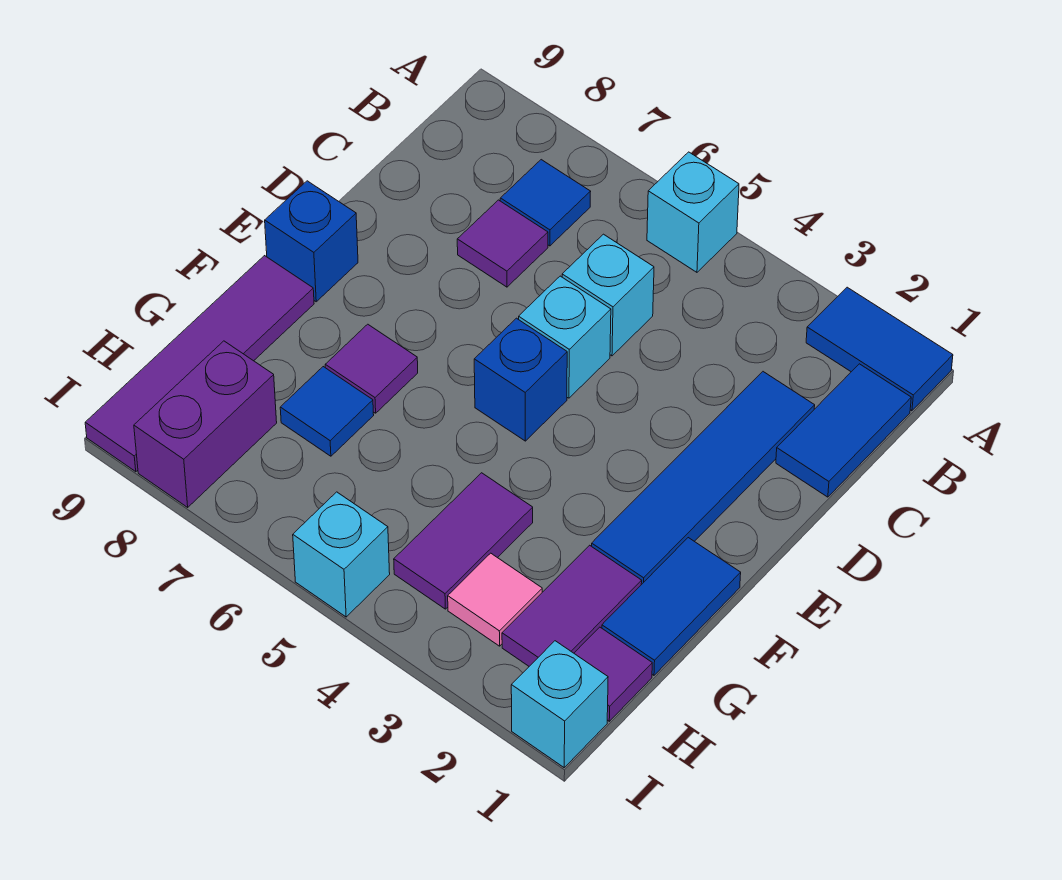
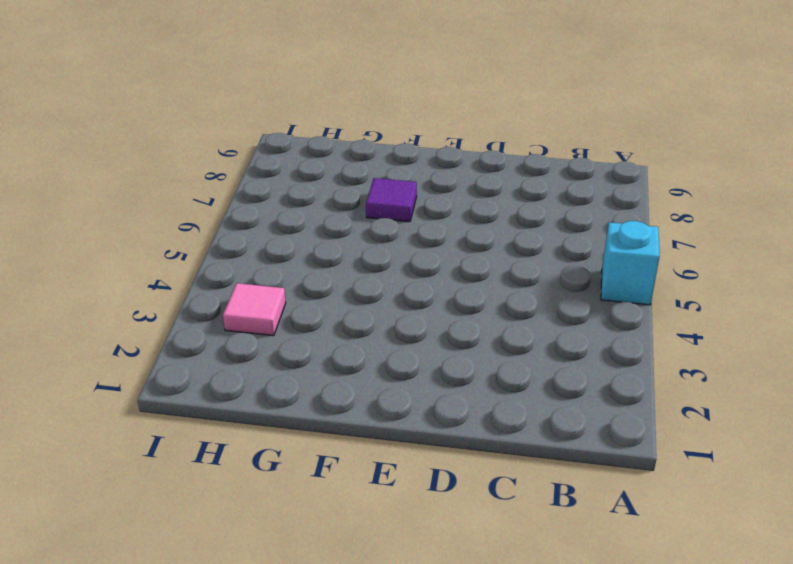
none -> blue 1x2 tile [806,287,953,411]
none -> blue 1x2 tile [776,364,911,497]
none -> blue 1x1 tile [500,160,591,246]

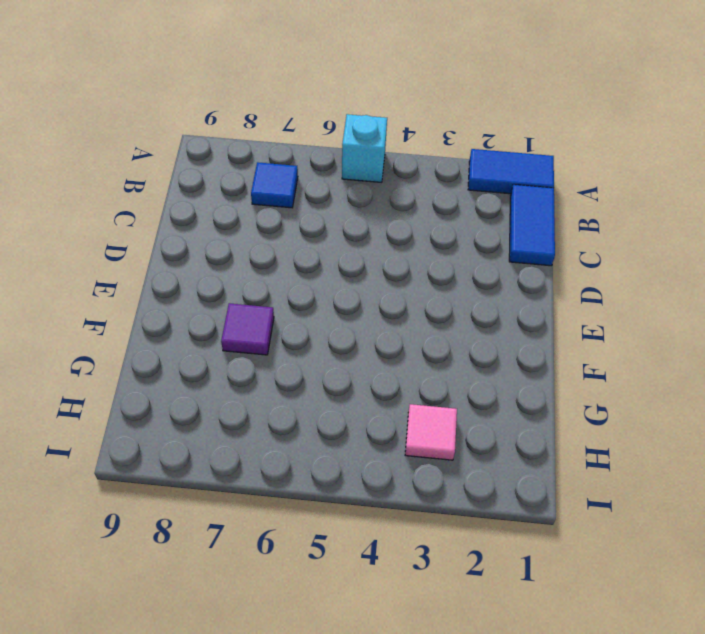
none -> blue 1x4 tile [592,372,815,585]
none -> cyan 1x1 brick [562,234,654,356]
none -> purple 1x1 tile [457,200,548,287]

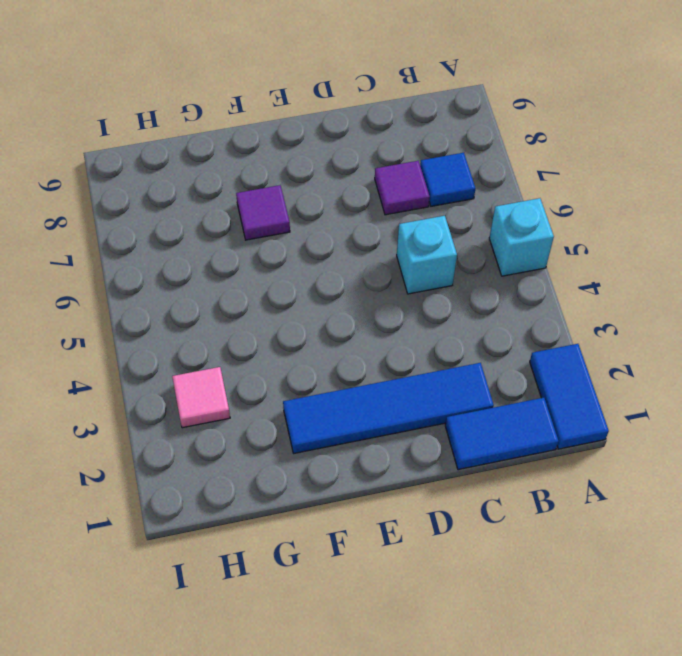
none -> cyan 1x1 brick [519,276,611,398]
none -> blue 1x1 brick [474,318,567,441]
none -> blue 1x1 brick [265,181,358,302]

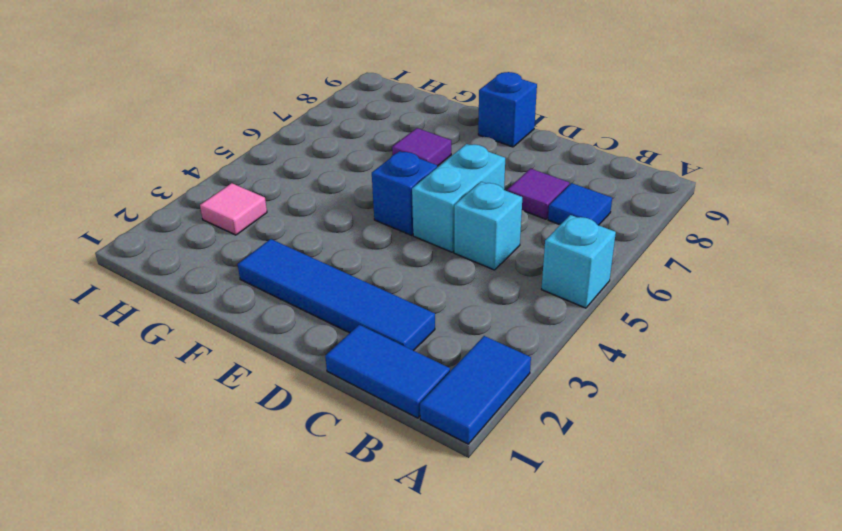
cyan 1x2 brick [412,144,505,252] -> cyan 1x1 brick [519,276,611,398]
none -> blue 1x2 tile [602,538,741,675]
none -> purple 1x4 tile [85,256,314,472]
none -> purple 1x2 tile [502,545,642,666]

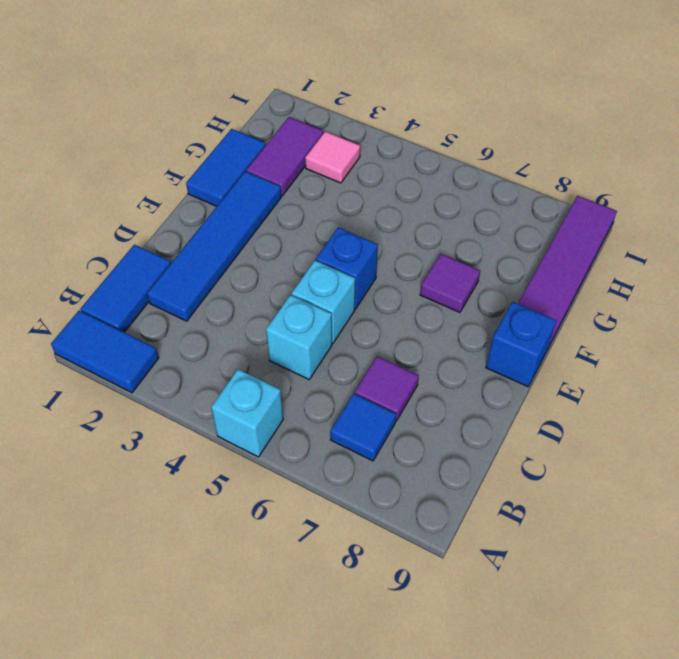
none -> purple 1x2 tile [394,473,533,609]
none -> blue 1x1 tile [280,367,374,456]
none -> purple 1x1 tile [574,627,652,721]

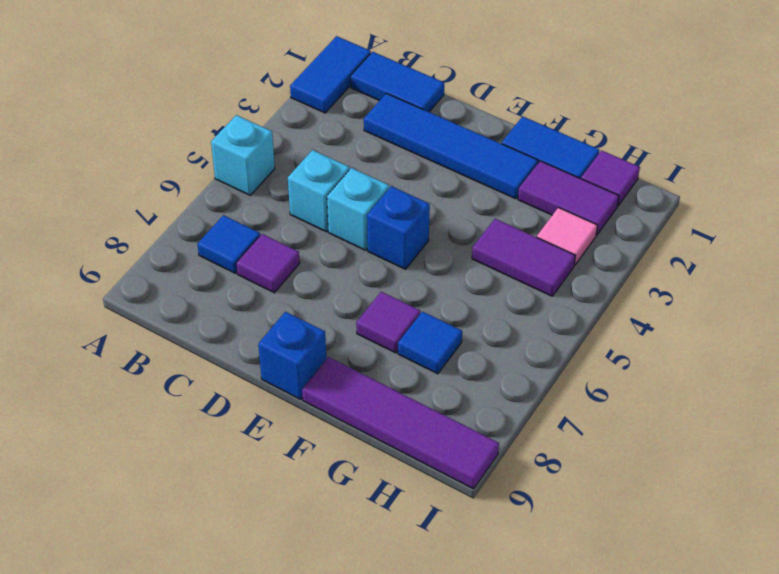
none -> purple 1x2 brick [134,341,277,507]
none -> cyan 1x1 brick [511,641,608,767]
none -> cyan 1x1 brick [293,492,390,617]

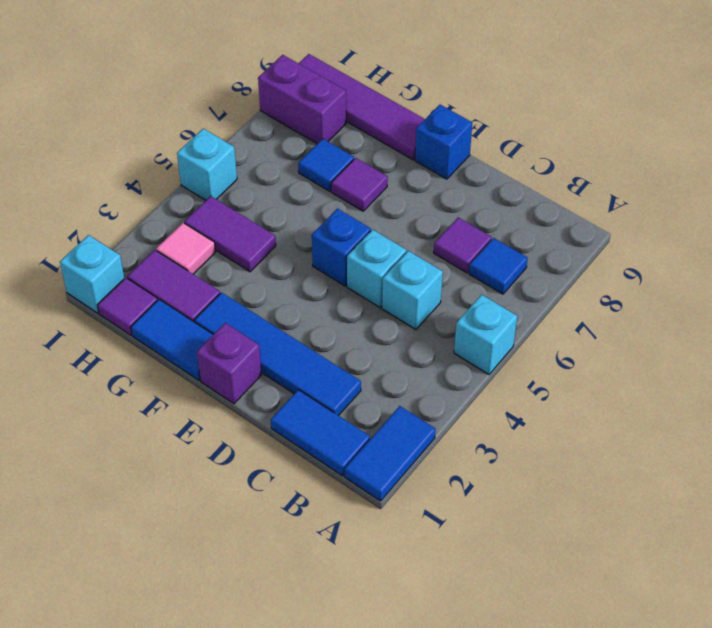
purple 1x1 brick [197,323,262,404] -> none

